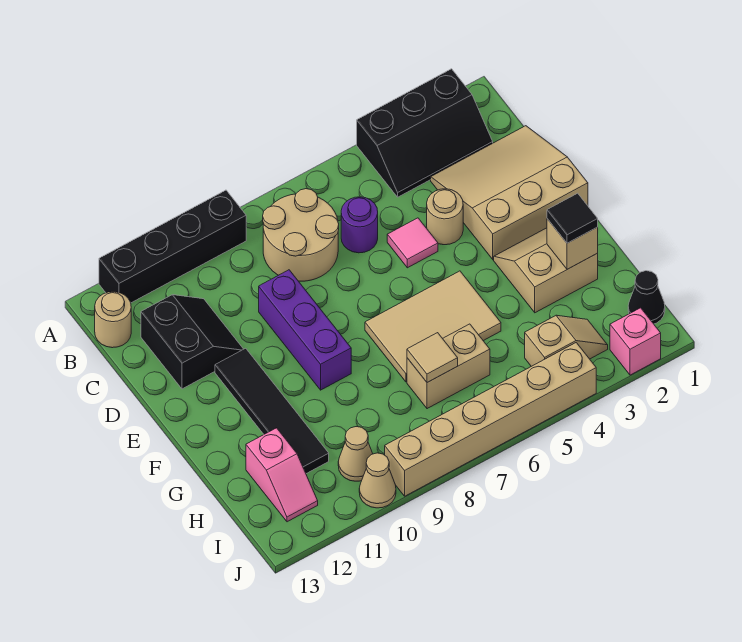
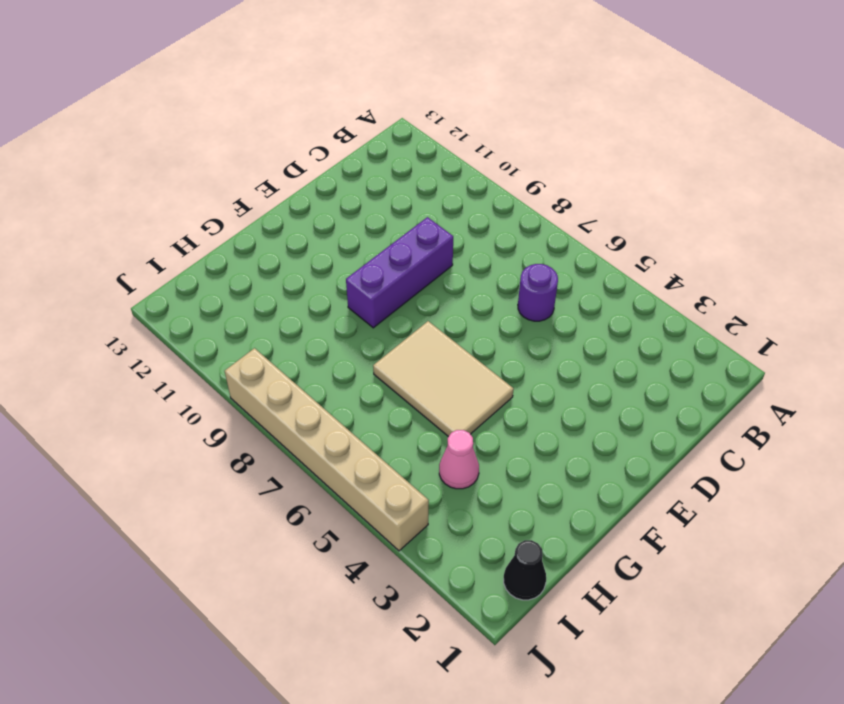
pink 1x1 cone [439,430,479,489] -> none
none -> black 2x3 slope [357,69,493,197]
none -> black 1x4 brick [99,190,246,303]
none -> tan 2x2 round brick [263,189,339,281]

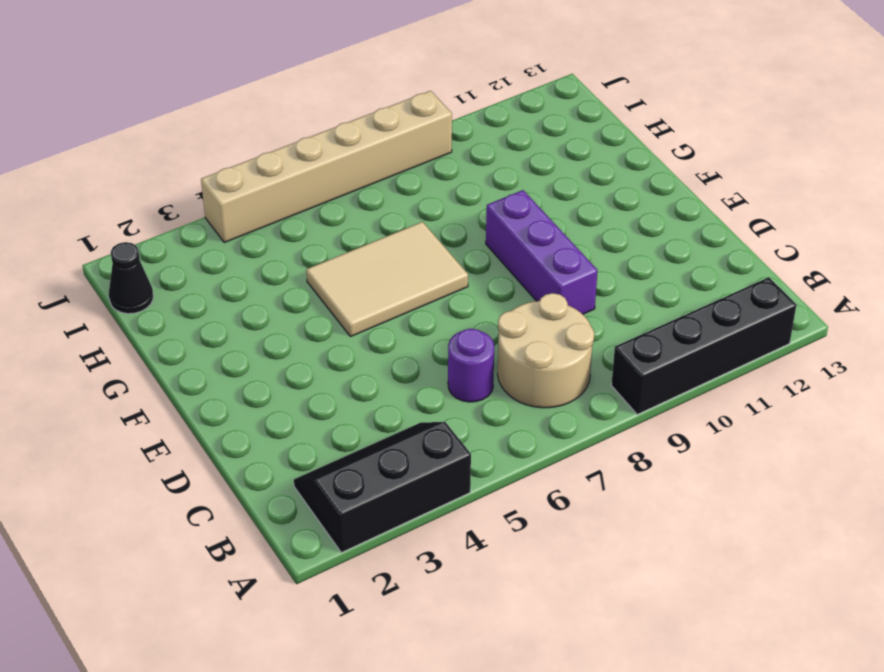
none -> tan 1x1 round brick [95,292,131,348]
none -> tan 3x3 slope [431,126,588,259]
none -> black 2x2 slope [141,295,243,389]

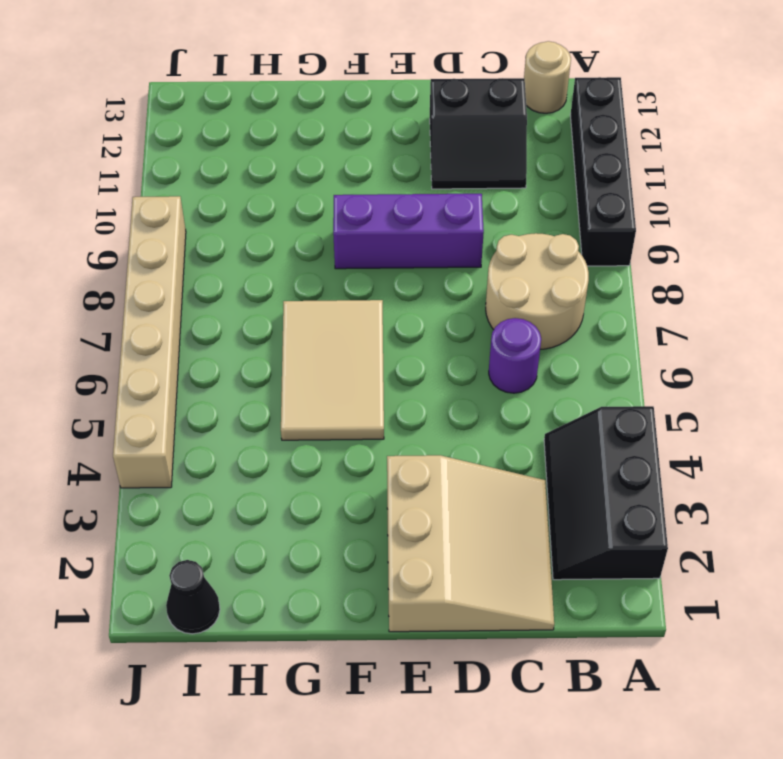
none -> tan 1x1 round brick [427,189,463,245]
none -> pink 1x1 tile [387,218,438,268]
none -> black 1x4 tile [215,348,329,474]

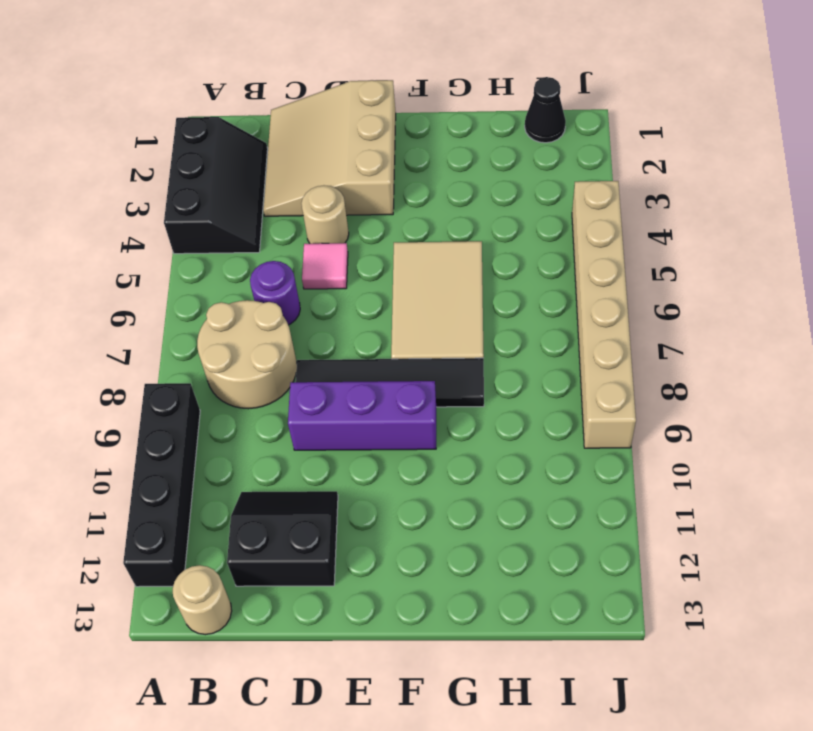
black 1x4 tile [296,358,484,407] -> black 1x4 tile moved to [215,348,329,474]
none -> tan 2x2 slope [494,228,598,313]
none -> tan 1x2 brick [407,324,490,409]
none -> pink 1x2 slope [246,428,318,522]

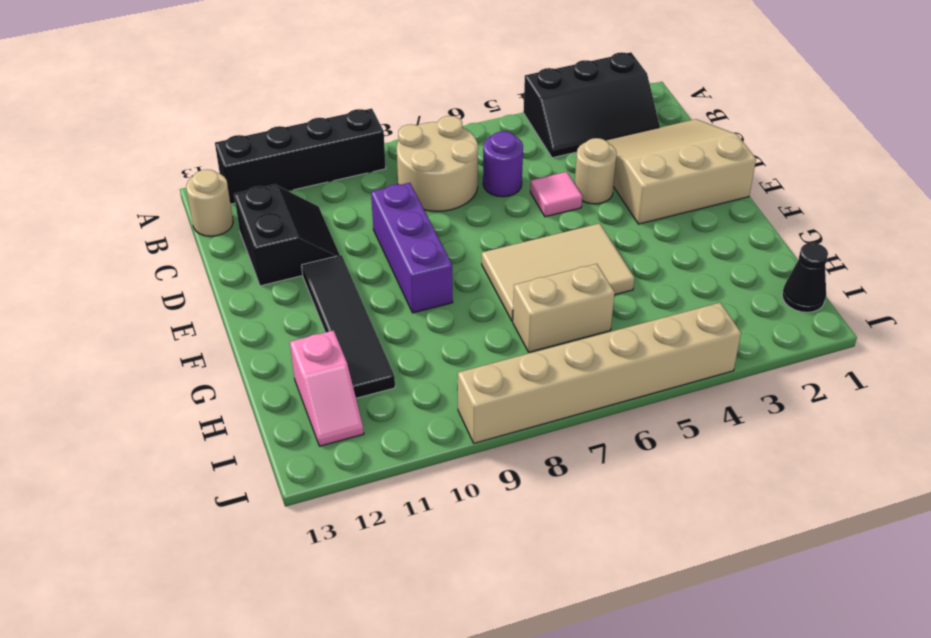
none -> tan 2x2 slope [494,228,598,313]
none -> tan 1x2 slope [525,315,608,366]
none -> tan 1x1 cone [338,427,373,481]

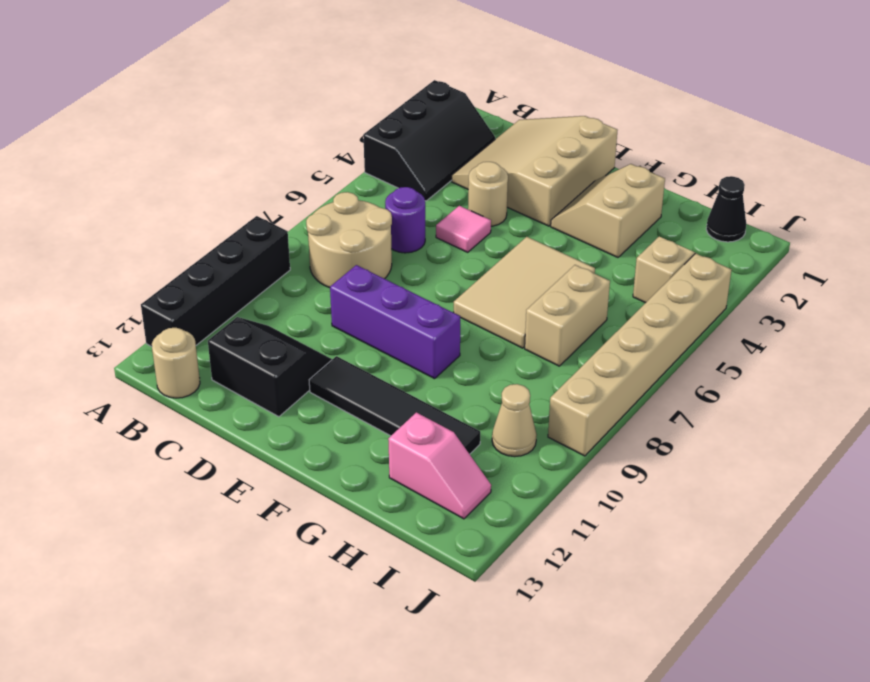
none -> pink 1x1 brick [610,308,661,375]
none -> tan 1x1 cone [359,453,396,508]
none -> tan 1x1 brick [547,219,598,269]

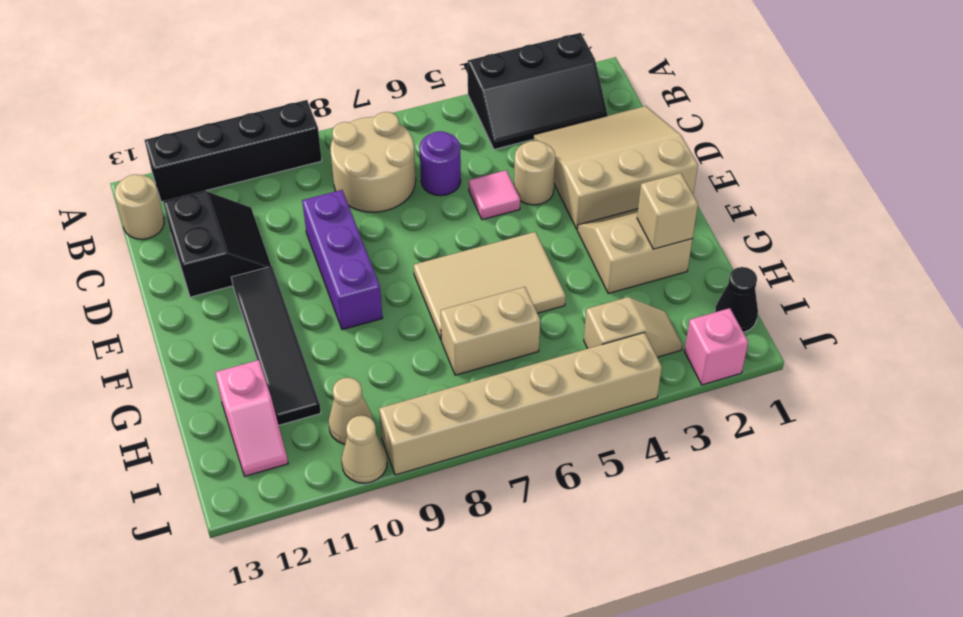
none -> tan 1x1 tile [407,333,458,383]
none -> black 1x1 tile [547,193,598,243]

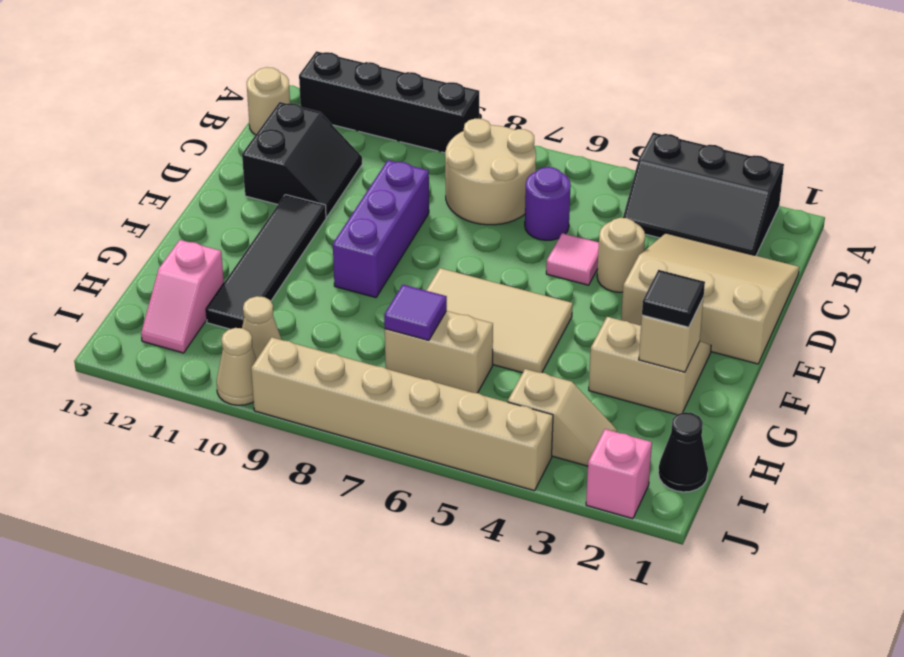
purple 1x1 tile [384,285,447,340] -> tan 1x1 tile [407,333,458,383]

